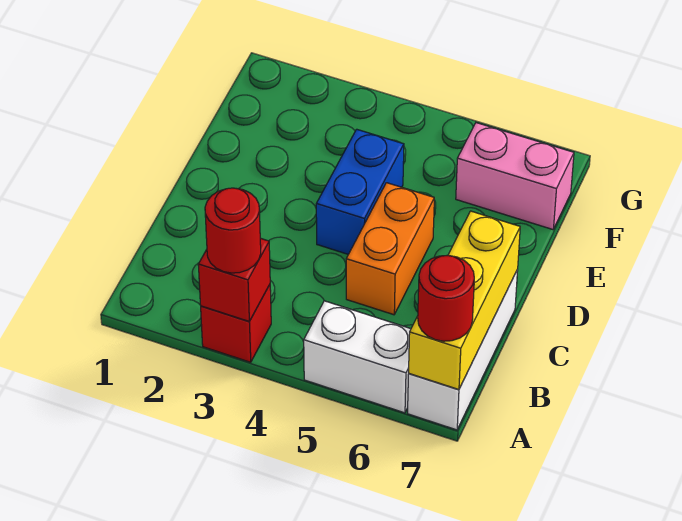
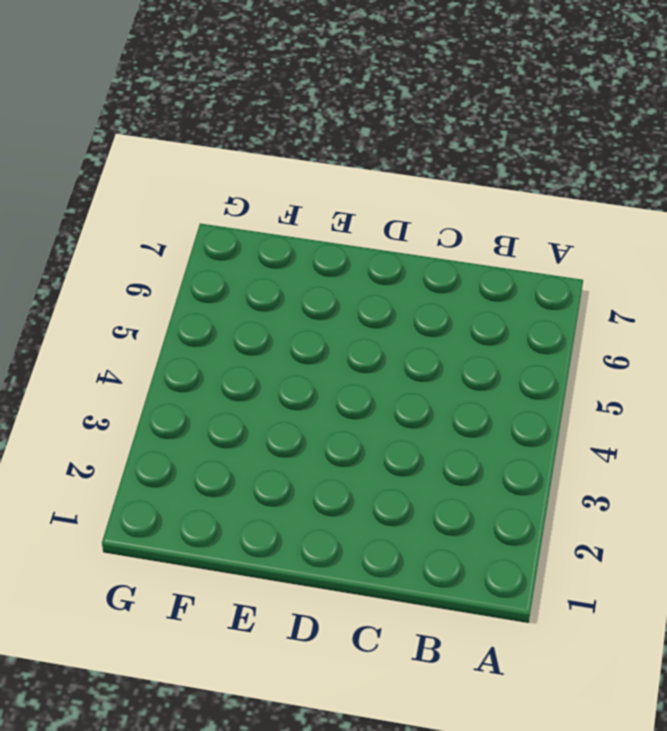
none -> red 1x1 brick [201,285,271,362]
none -> white 1x2 brick [304,301,411,413]

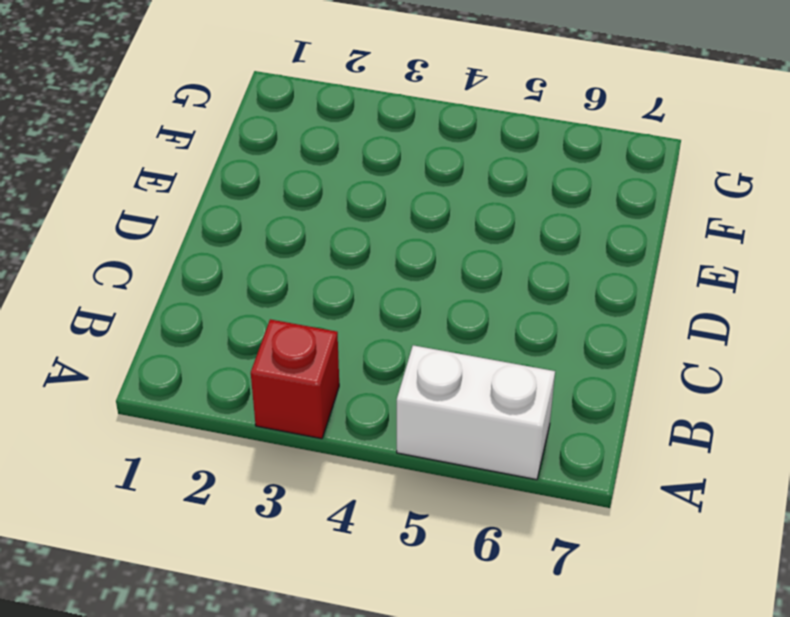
none -> white 1x3 brick [408,270,518,430]
none -> orange 1x2 brick [346,183,434,315]

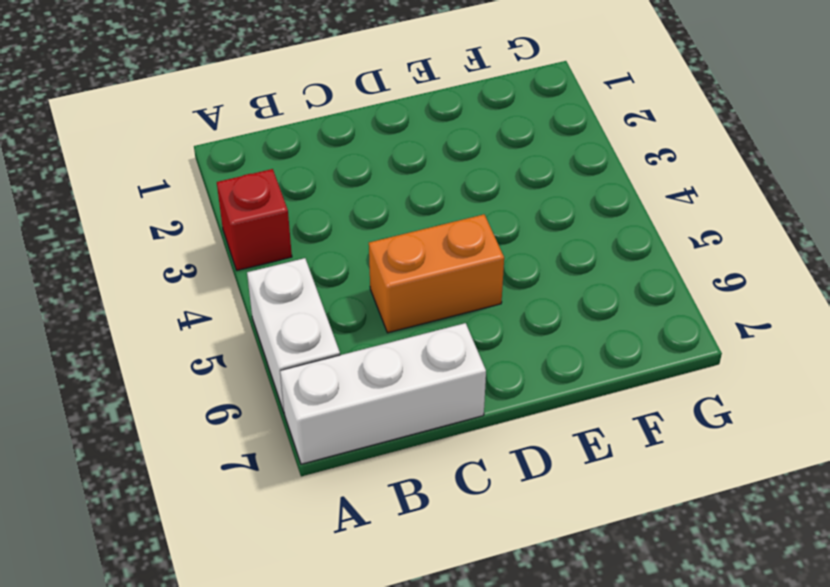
none -> blue 1x2 brick [316,129,404,254]
none -> pink 1x2 brick [456,123,574,229]

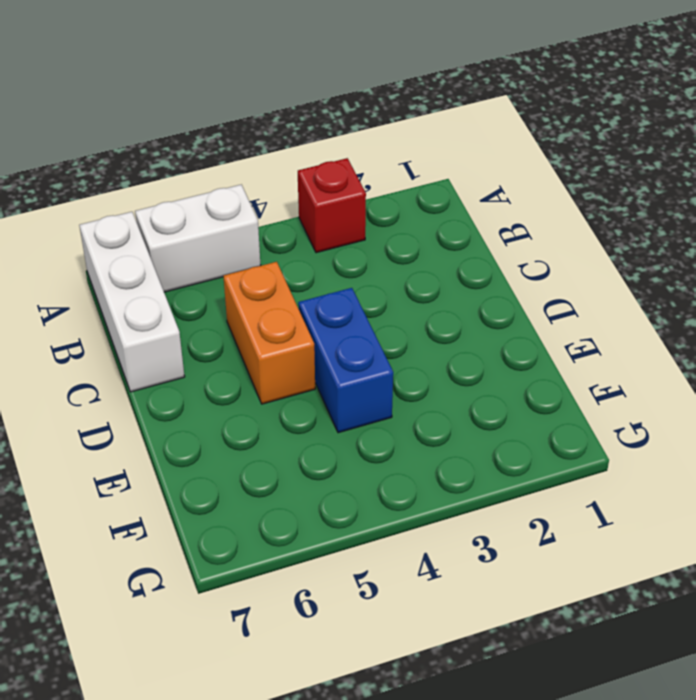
none -> pink 1x2 brick [456,123,574,229]
none -> red 1x1 brick [198,238,270,321]

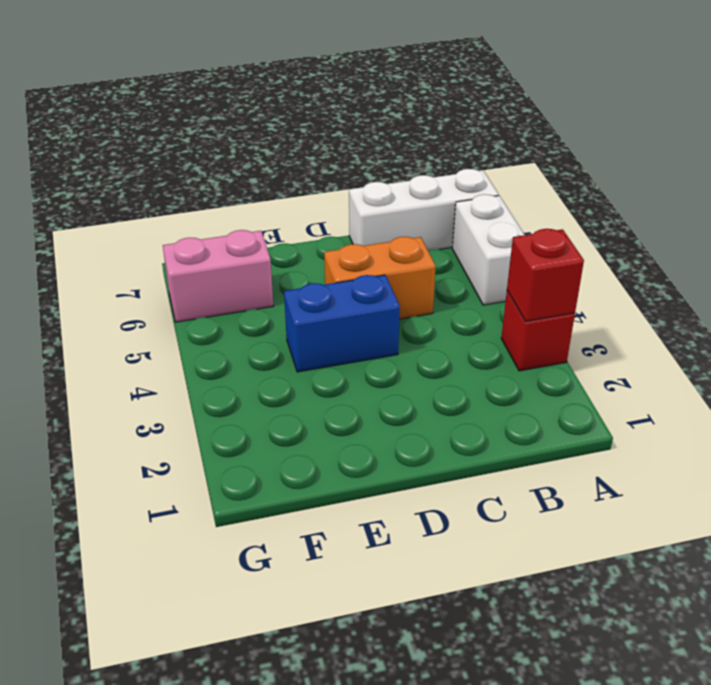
pink 1x2 brick [163,230,273,322] -> pink 1x2 brick turned to [456,123,574,229]
none -> yellow 1x3 brick [409,211,520,390]
none -> red 1x1 round brick [205,188,261,273]

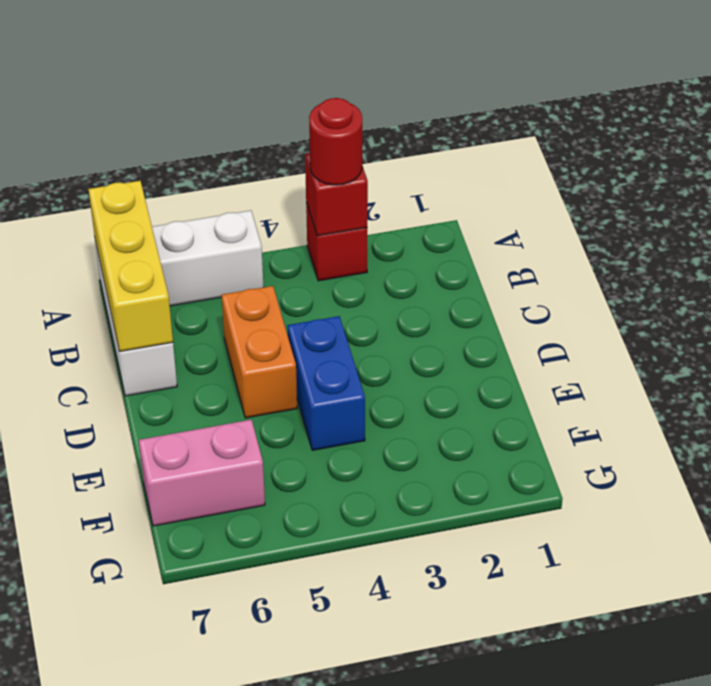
none -> red 1x1 round brick [418,255,474,341]

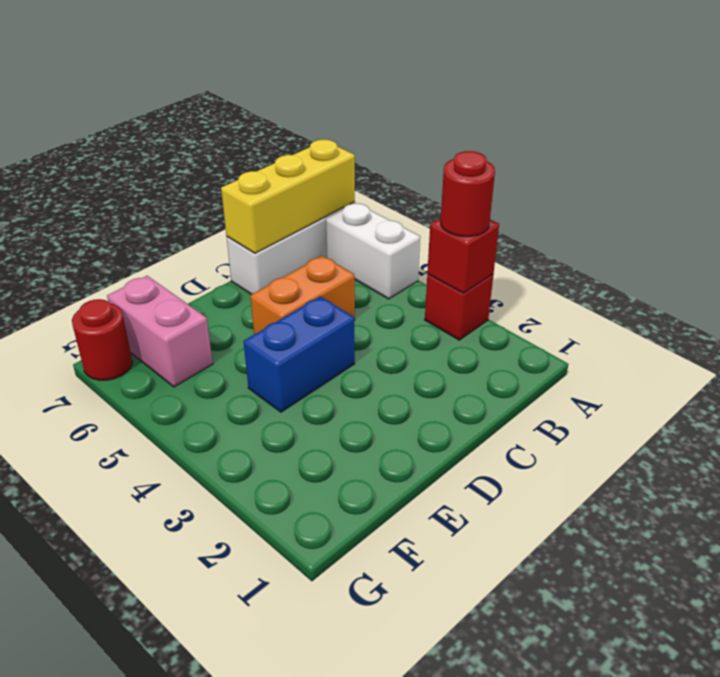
red 1x1 round brick [72,299,132,380] -> red 1x1 round brick moved to [418,255,474,341]

